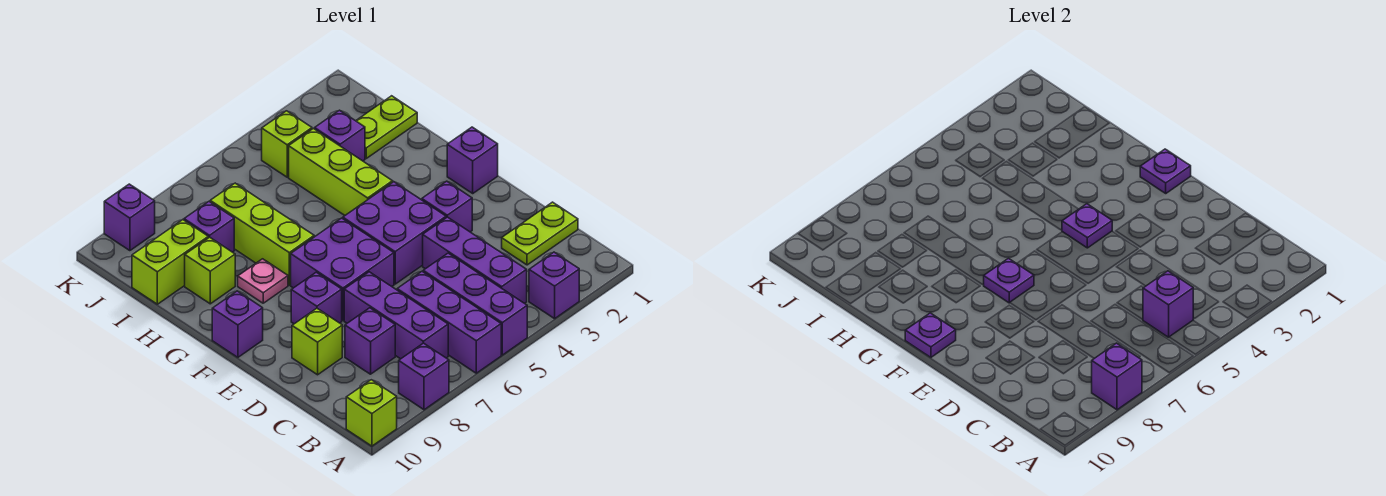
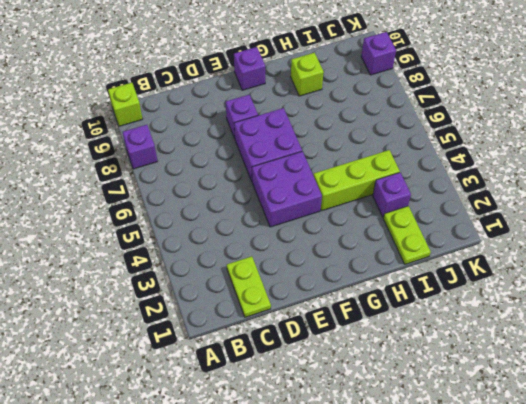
none -> purple 1x1 brick [529,252,579,319]
none -> purple 1x3 brick [423,253,527,355]
none -> purple 1x3 brick [397,272,501,373]
none -> purple 1x3 brick [423,217,527,303]

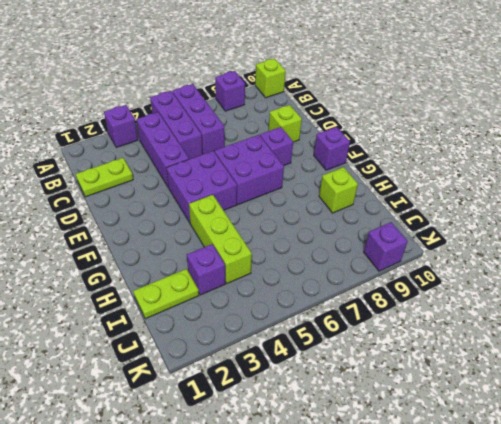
none -> purple 1x3 brick [344,272,448,359]
none -> purple 1x1 brick [345,308,395,374]
none -> purple 1x1 brick [422,181,472,232]
none -> purple 1x1 brick [447,127,498,193]

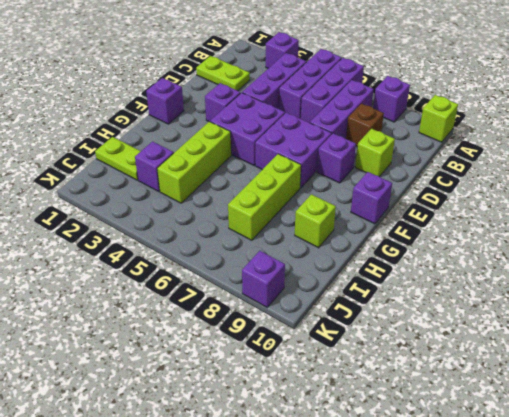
brown 1x1 brick [346,104,384,147] -> purple 1x1 brick [345,308,395,374]
none -> pink 1x1 plate [238,259,288,303]
none -> purple 1x1 brick [184,202,234,252]
none -> lime 1x2 brick [132,220,208,304]
none -> lime 1x1 brick [262,111,312,177]

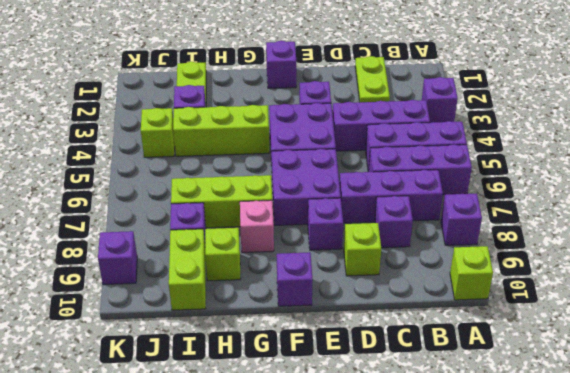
pink 1x1 brick [240,200,274,253] -> pink 1x1 plate [238,259,288,303]
none -> purple 1x1 brick [1092,343,1142,410]
none -> purple 1x1 brick [1143,271,1193,337]
none -> purple 1x1 plate [1140,149,1191,193]
none -> purple 1x1 plate [1062,204,1112,248]

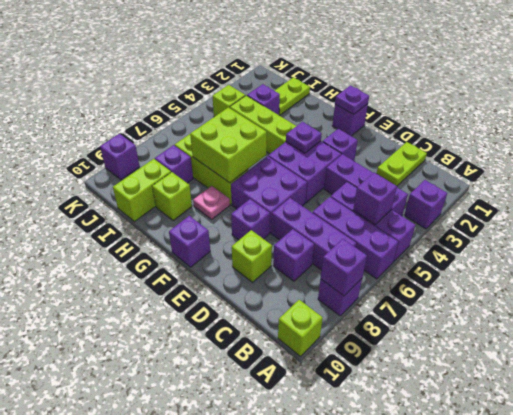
lime 2x2 brick [190,107,267,183] -> none
none -> purple 1x1 plate [984,258,1034,303]
none -> purple 1x1 plate [905,313,956,357]

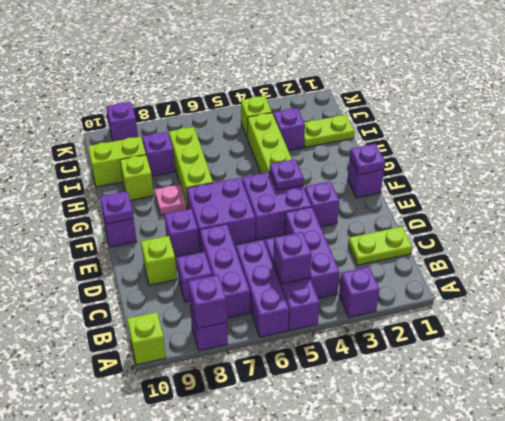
none -> purple 1x1 plate [984,258,1034,303]

